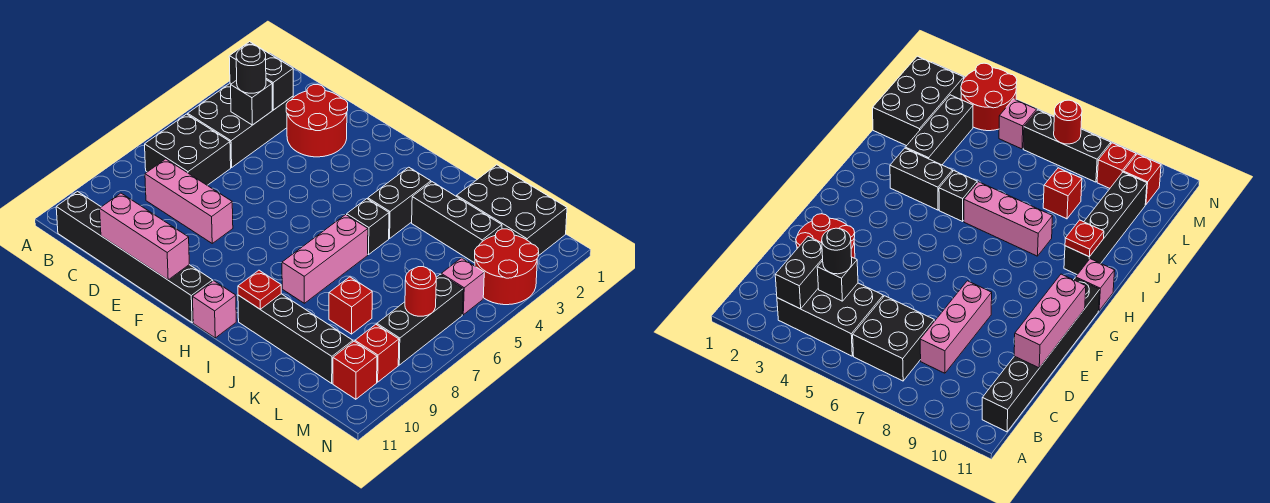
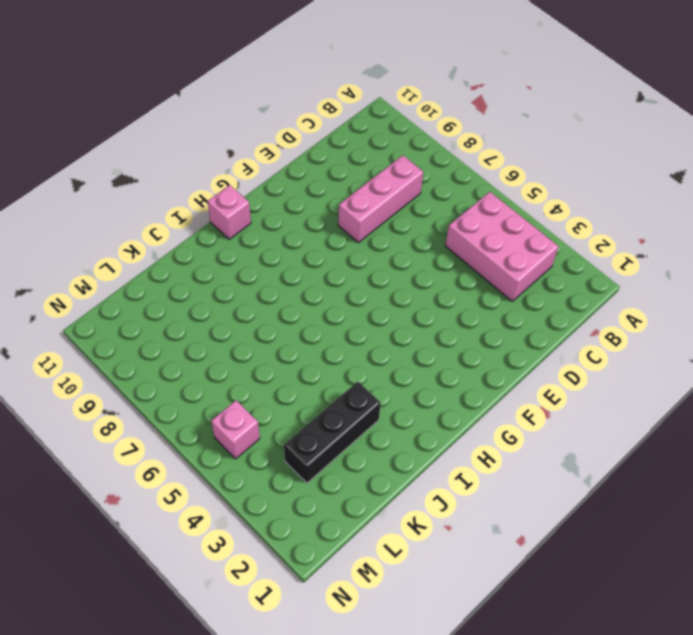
pink 2x3 brick [445,192,559,301] -> black 2x3 brick [188,83,293,167]
none -> black 2x2 brick [145,114,231,185]
none -> black 1x6 brick [56,192,213,323]
none -> red 2x2 round brick [286,85,348,157]

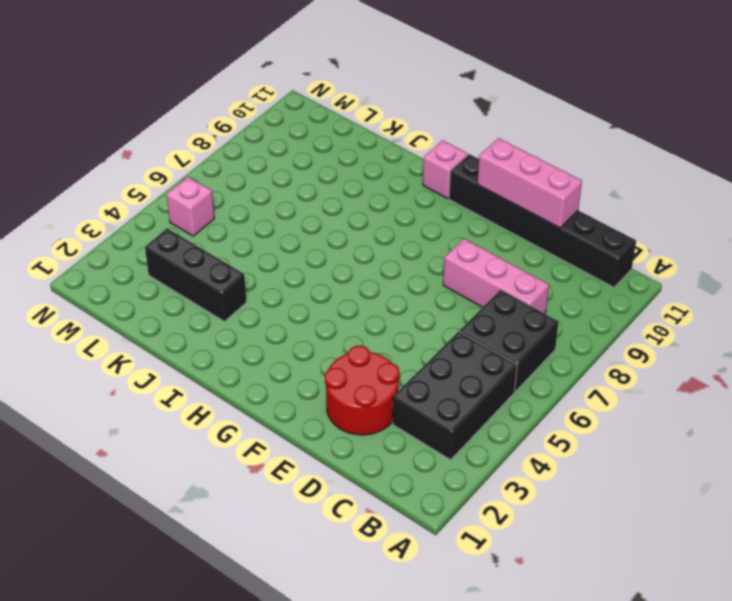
none -> black 1x2 brick [368,167,431,238]
none -> black 1x1 brick [347,199,389,255]
none -> pink 1x3 brick [282,215,368,303]

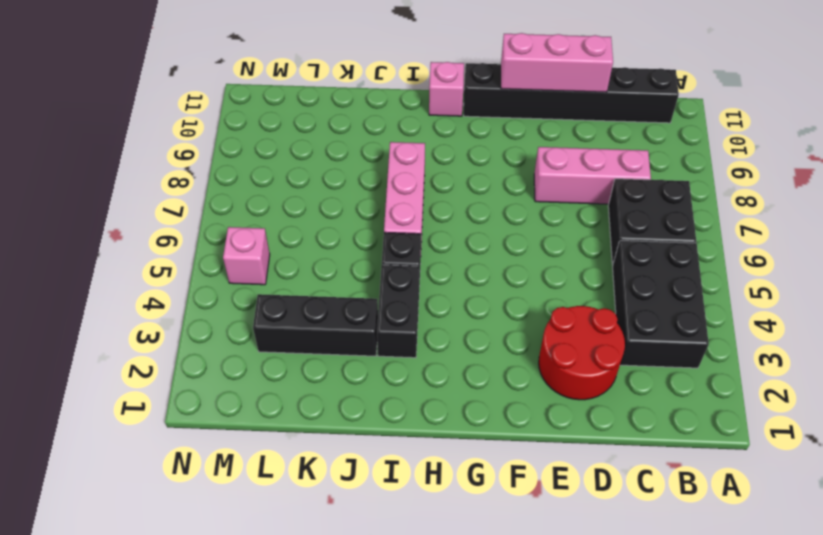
none -> black 1x4 brick [238,294,353,383]
none -> black 2x3 brick [457,165,567,256]
none -> red 1x1 brick [329,277,372,334]

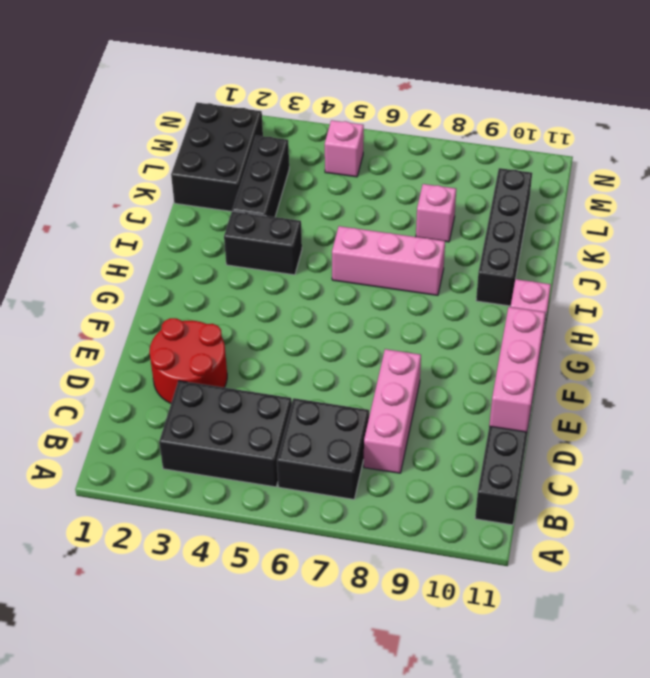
pink 1x1 brick [416,184,456,242] -> red 1x1 brick [329,277,372,334]
none -> black 1x1 brick [347,199,389,255]
none -> red 2x2 round brick [475,229,539,305]
none -> black 1x3 brick [377,274,463,365]

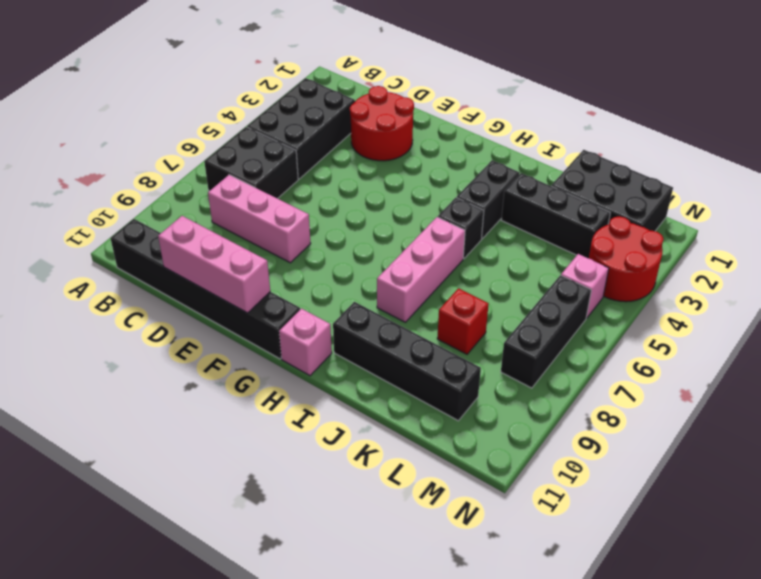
none -> red 1x1 brick [355,324,399,382]
none -> red 1x1 brick [333,341,377,399]
none -> black 1x2 brick [229,42,293,110]

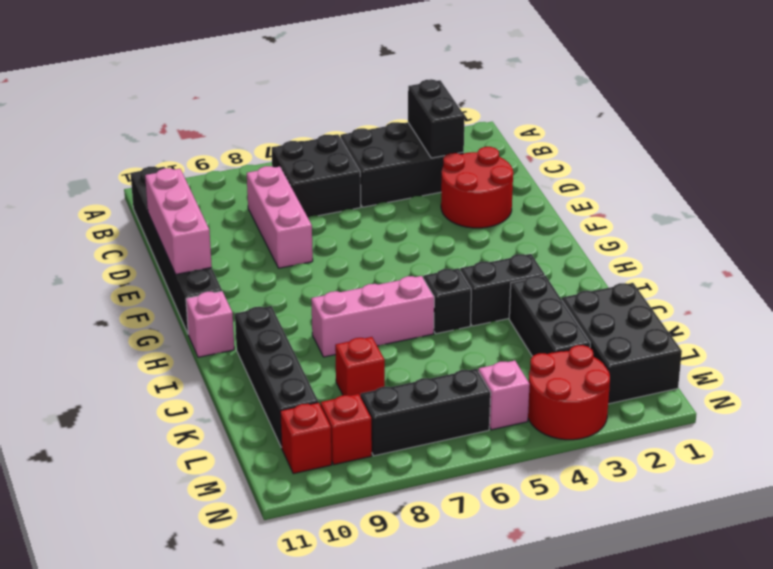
none -> black 1x1 brick [231,80,272,125]
none -> red 1x1 plate [238,270,281,309]
none -> red 1x1 round brick [405,267,436,316]

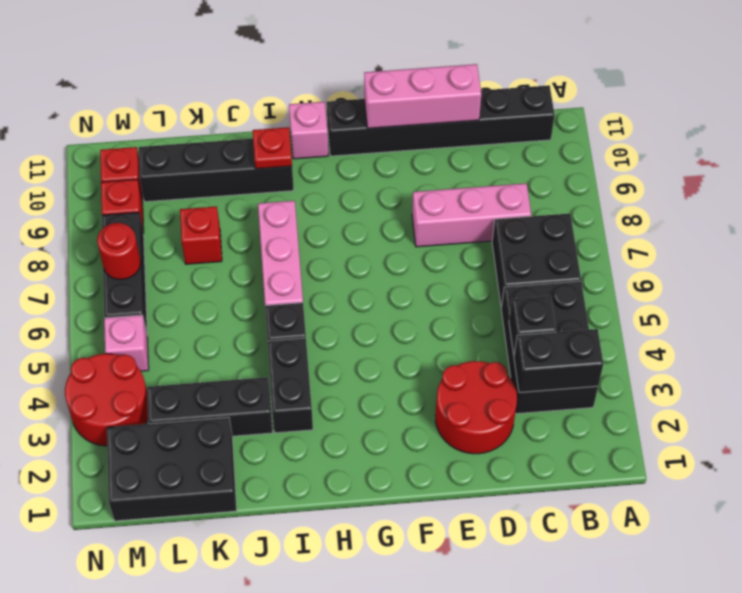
none -> black 1x1 round brick [236,45,266,93]

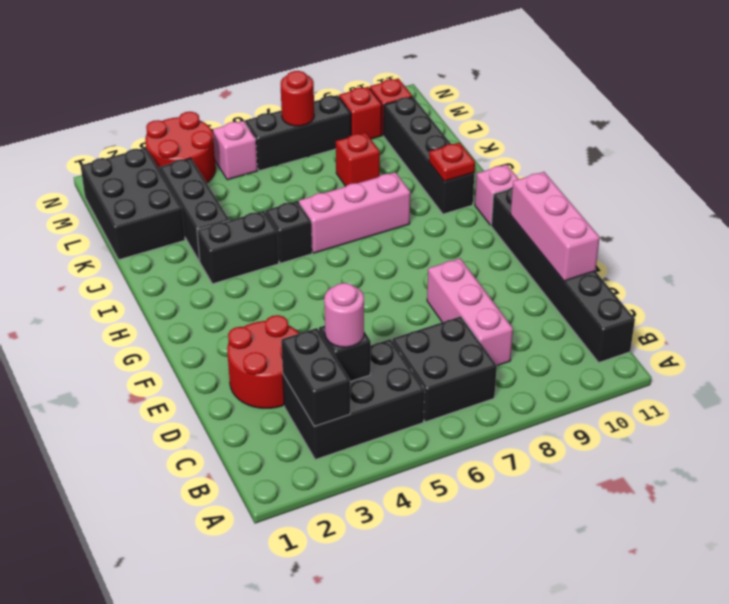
pink 1x1 round brick [324,283,364,347] -> black 1x1 round brick [236,45,266,93]

